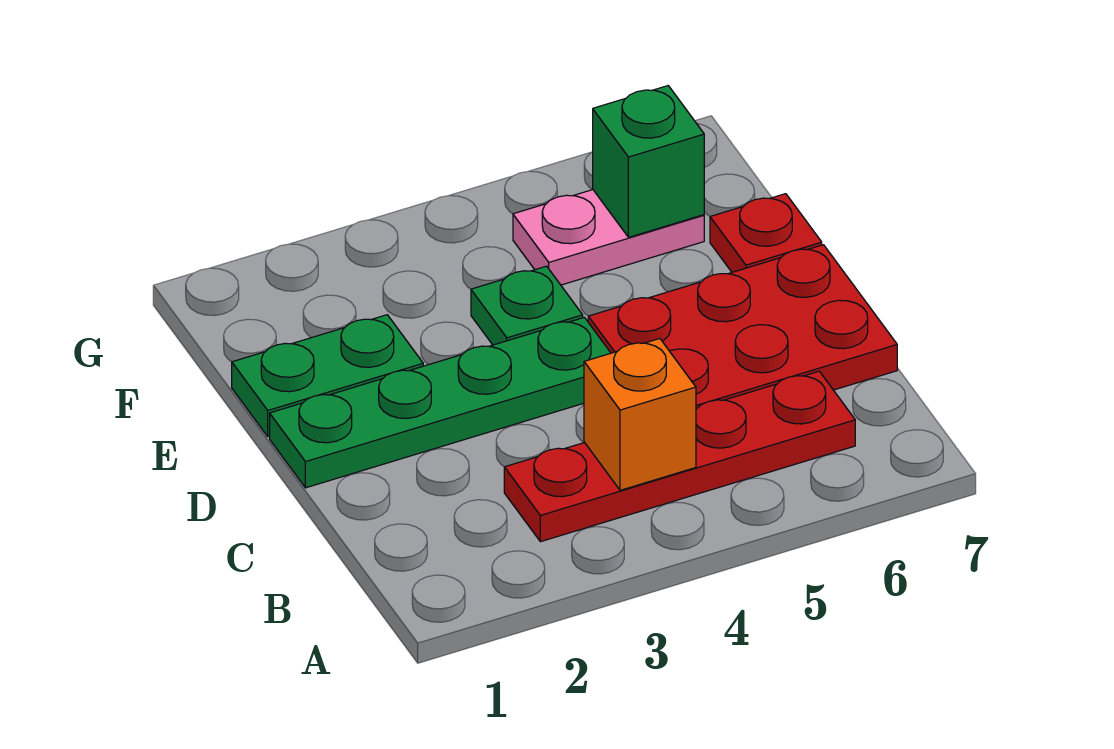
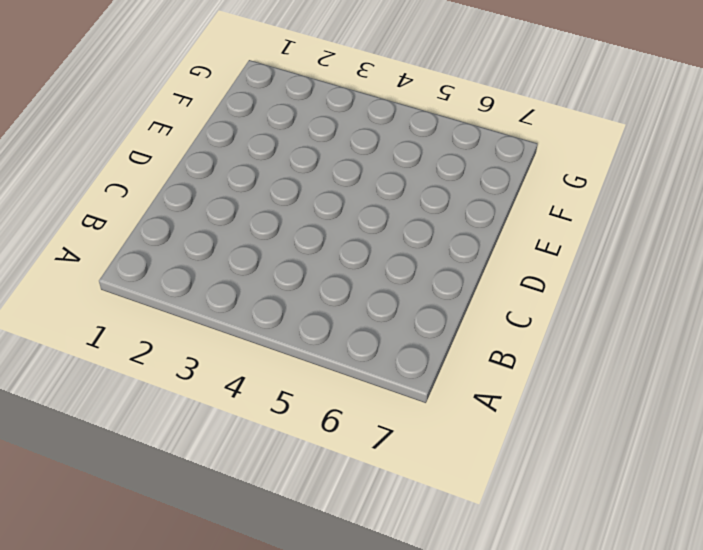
none -> red 1x4 plate [504,371,855,542]
none -> red 2x3 plate [588,245,897,408]

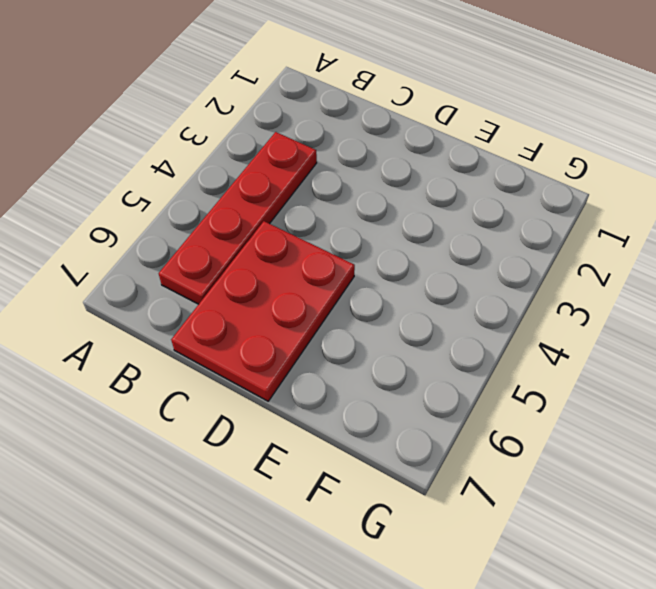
none -> green 1x4 plate [270,317,610,488]
none -> green 1x2 plate [232,315,423,437]

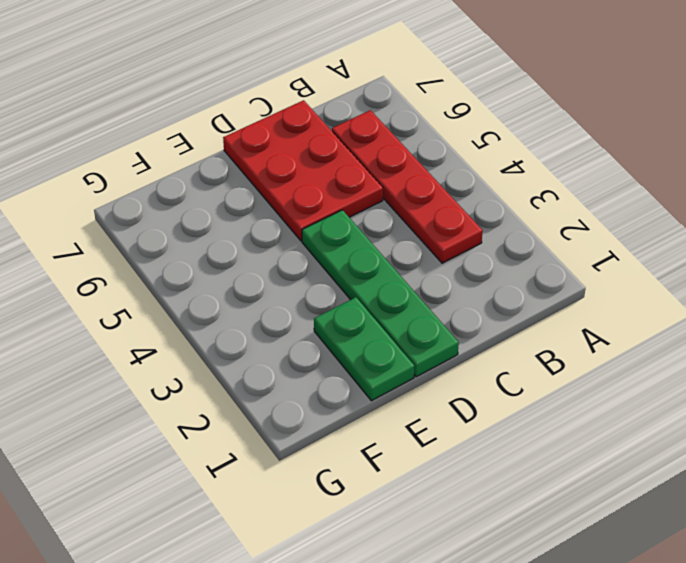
none -> green 1x1 plate [471,266,583,345]
none -> red 1x1 plate [710,194,822,272]

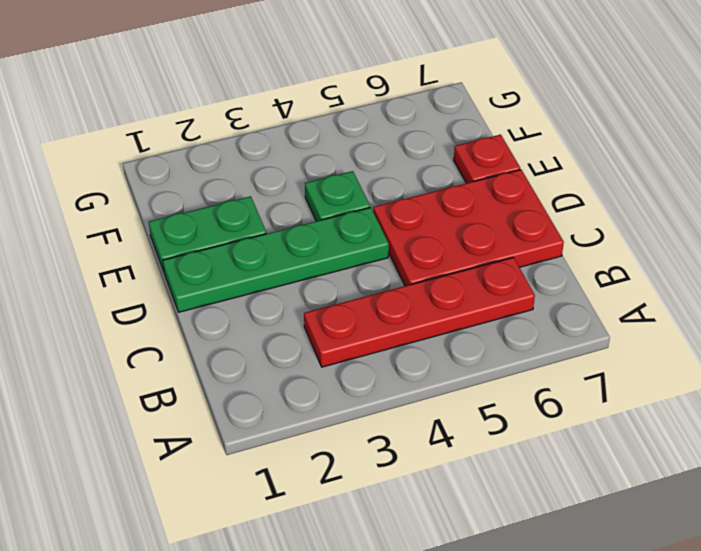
none -> pink 1x2 plate [513,190,704,285]
none -> orange 1x1 brick [584,339,696,490]

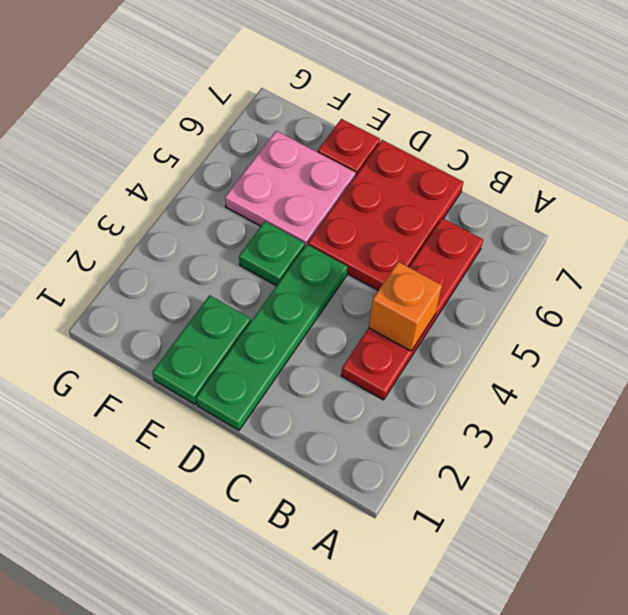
pink 2x2 plate [225,131,356,246] -> pink 1x2 plate [513,190,704,285]
none -> green 1x1 brick [593,86,704,237]

